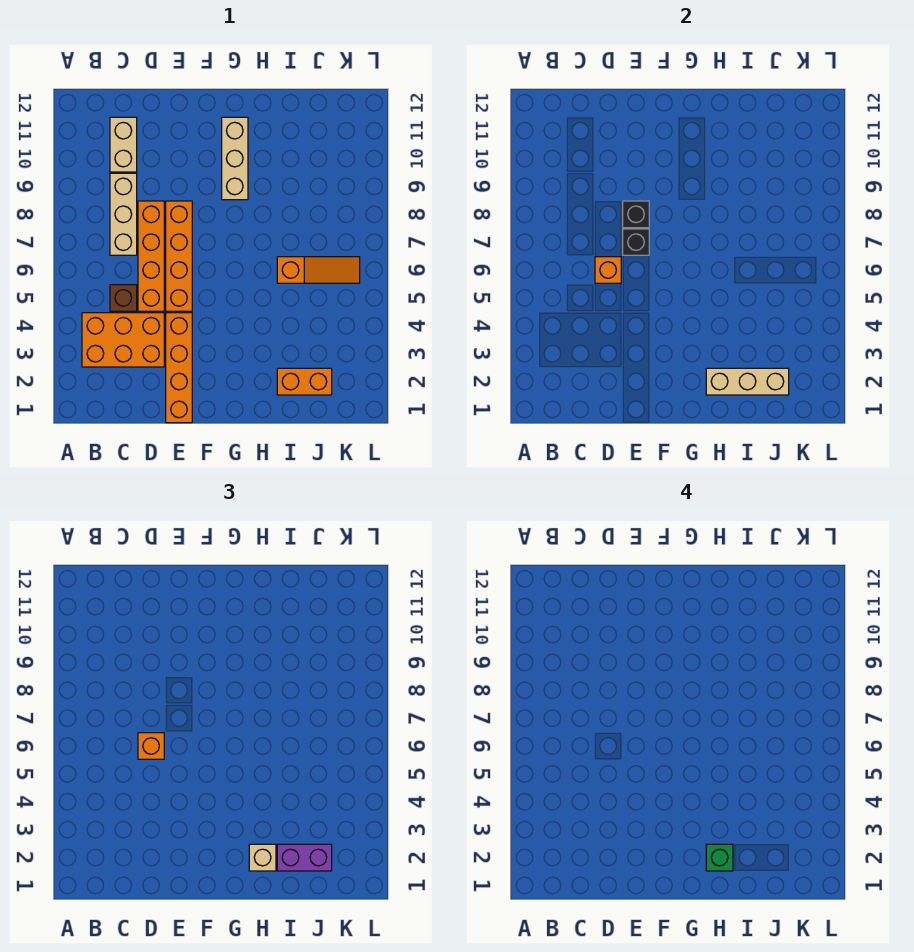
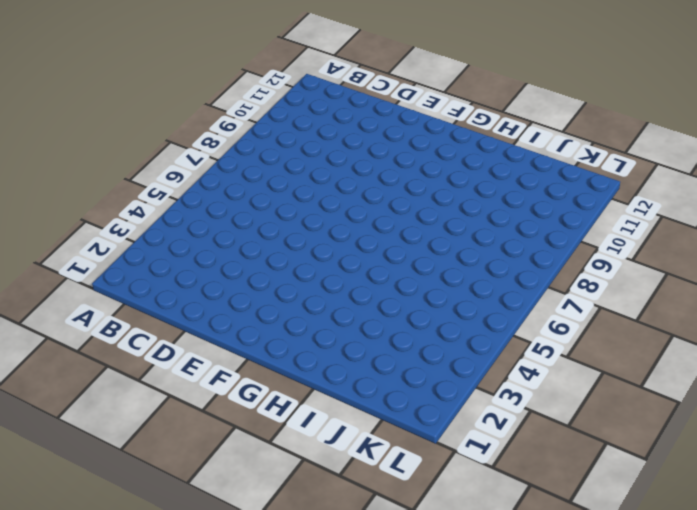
none -> orange 2x3 brick [82,313,164,367]
none -> brown 1x1 brick [110,285,137,311]
none -> tan 1x3 brick [110,173,137,255]

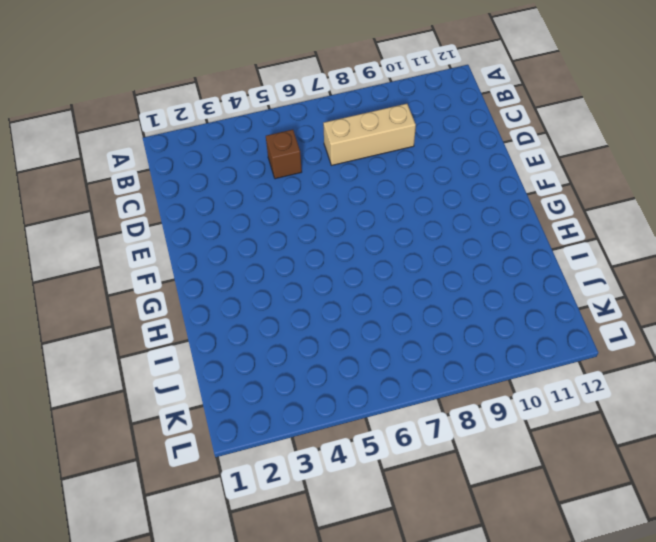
none -> orange 2x3 brick [82,313,164,367]
none -> tan 1x2 brick [110,117,137,172]
none -> orange 1x4 brick [138,201,164,311]

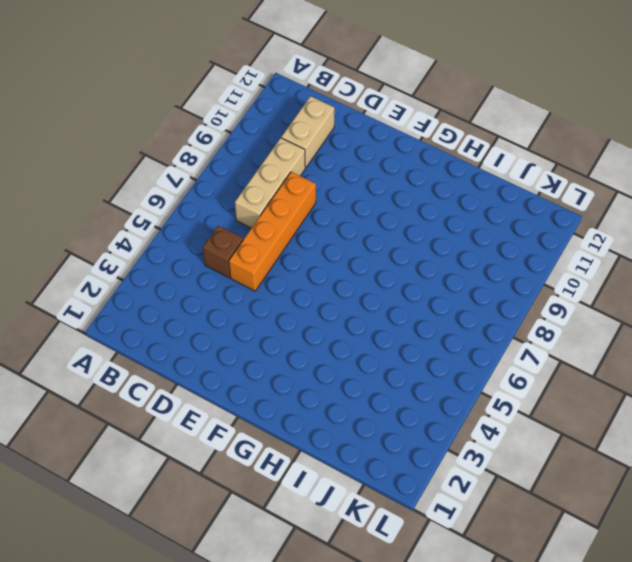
none -> orange 2x3 brick [82,313,164,367]
none -> orange 1x4 brick [166,313,192,423]
none -> orange 1x4 brick [166,201,192,311]

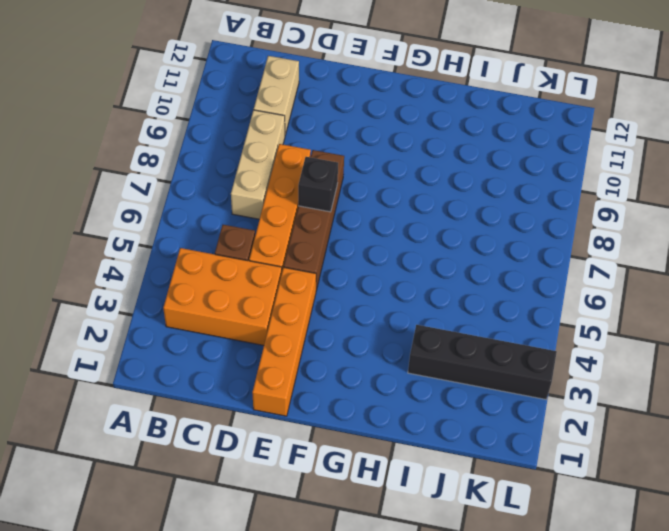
brown 1x4 brick [284,150,344,290] -> orange 1x4 brick [166,201,192,311]
black 1x4 brick [408,325,557,399] -> none
none -> tan 1x3 brick [222,117,248,200]
none -> orange 1x2 brick [277,368,332,395]
none -> orange 1x3 slope [277,257,360,283]

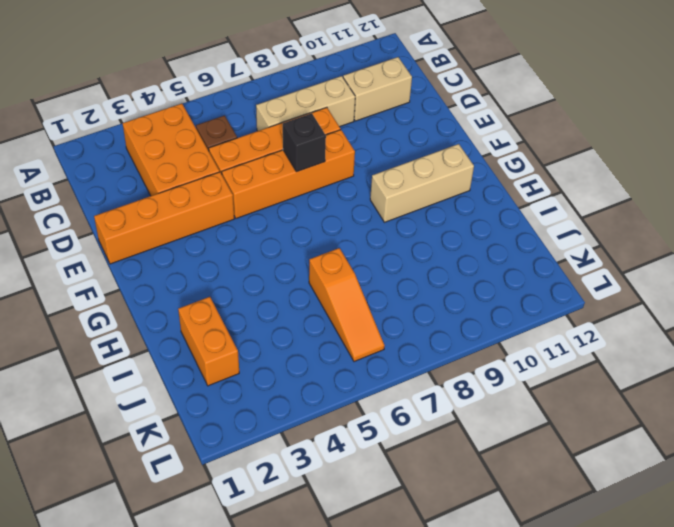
none -> orange 1x1 brick [595,257,621,283]
none -> black 1x1 brick [623,201,649,228]
none -> tan 1x3 brick [706,368,789,395]

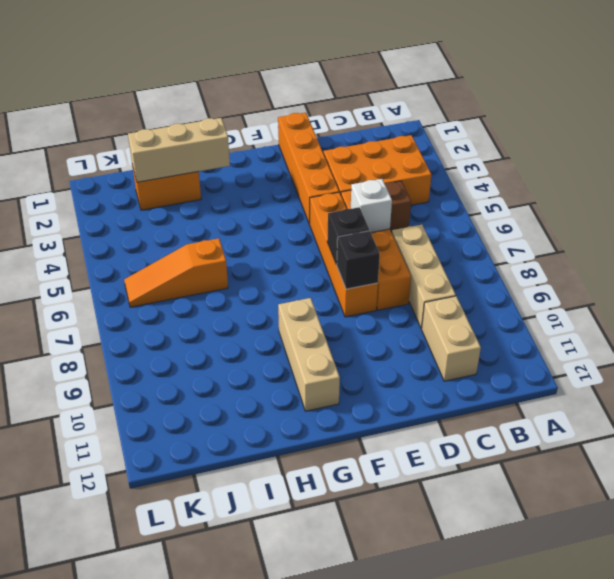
white 1x1 brick [351,179,392,233] -> orange 1x1 brick [595,257,621,283]
none -> orange 1x1 brick [138,733,164,759]
none -> tan 1x1 brick [249,844,276,871]
none -> purple 1x2 brick [277,844,332,871]

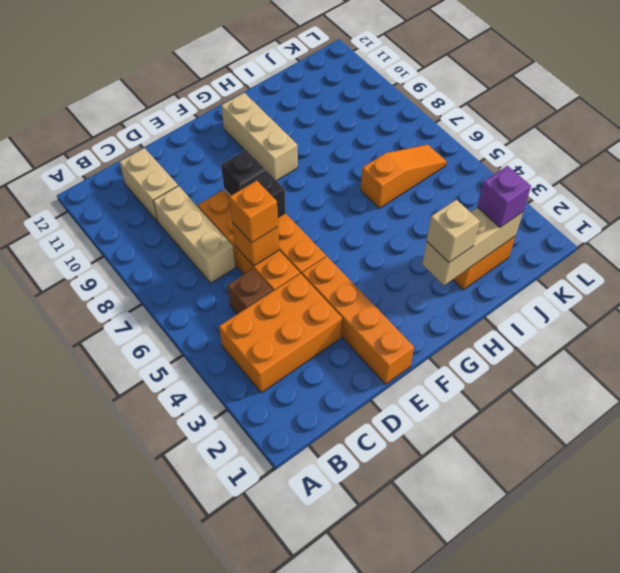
purple 1x1 brick [477,166,531,227] -> purple 1x2 brick [277,844,332,871]
none -> green 1x1 brick [706,844,733,871]

